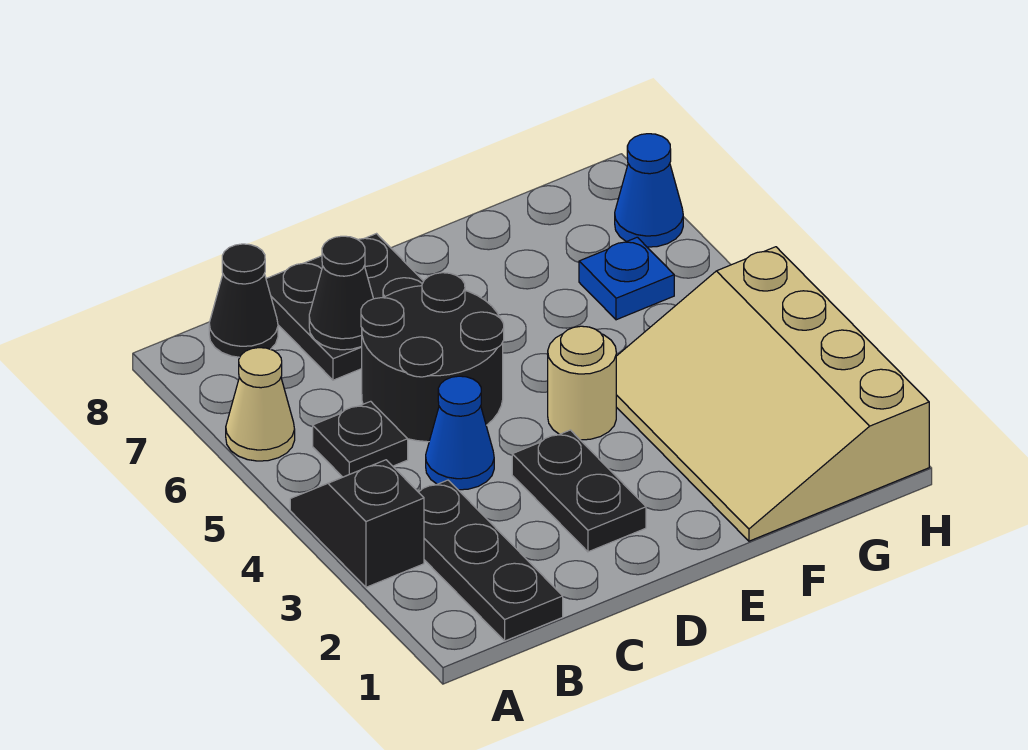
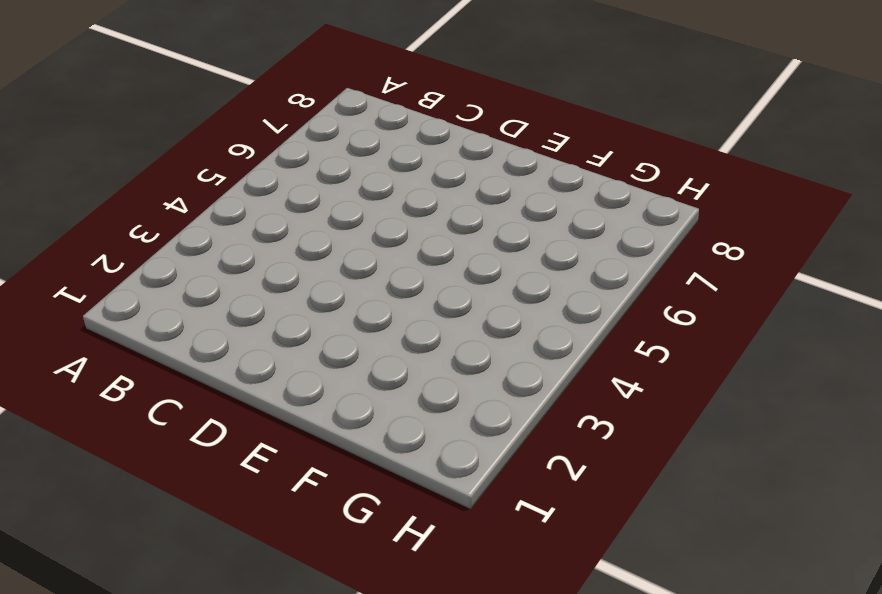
none -> black 1x2 slope [290,460,424,587]
none -> tan 1x1 cone [226,348,295,461]
none -> black 1x3 plate [419,480,563,641]

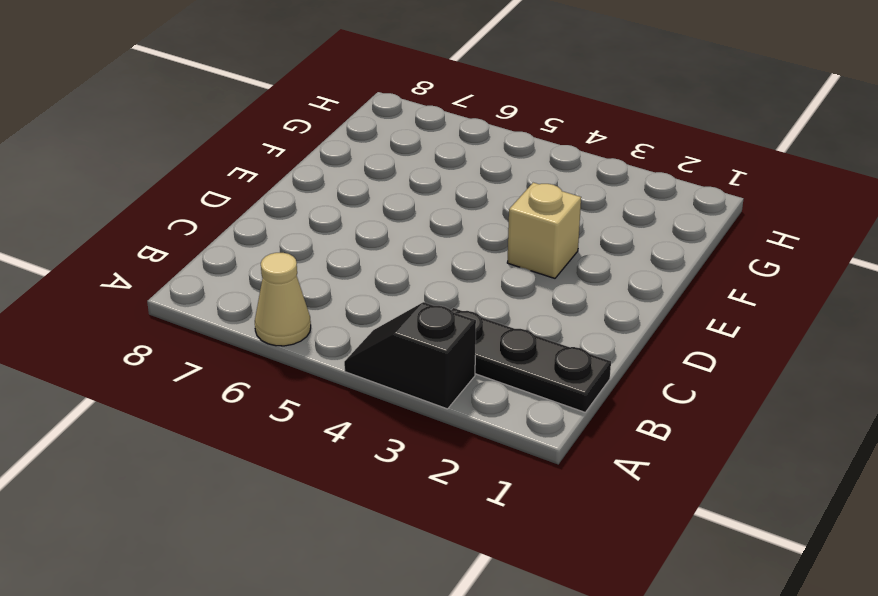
tan 1x1 brick [507,183,581,278] -> none
none -> black 1x1 plate [313,401,408,477]
none -> black 1x1 cone [209,244,278,357]
none -> blue 1x1 cone [426,376,494,490]

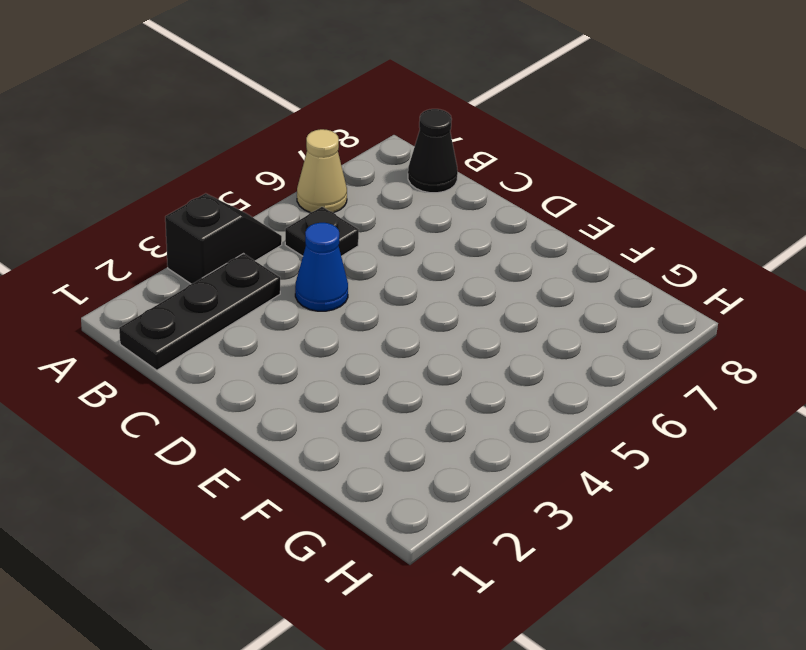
none -> black 2x2 round brick [361,273,504,442]
none -> black 2x2 plate [266,234,424,380]
none -> black 1x2 plate [512,430,646,552]

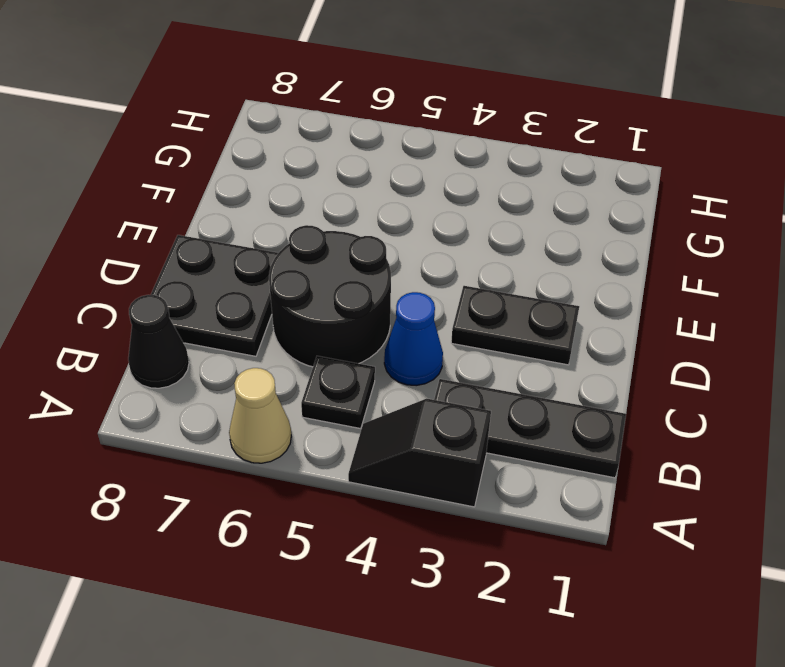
none -> tan 1x1 round brick [548,326,616,440]
none -> tan 3x4 slope [616,247,929,541]
none -> blue 1x1 plate [579,237,674,320]

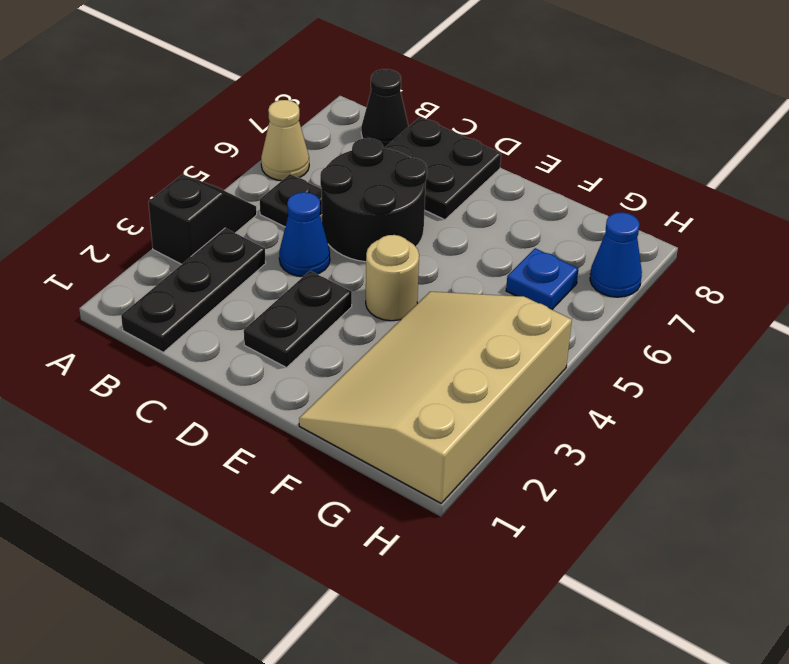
none -> black 1x1 cone [309,236,373,350]

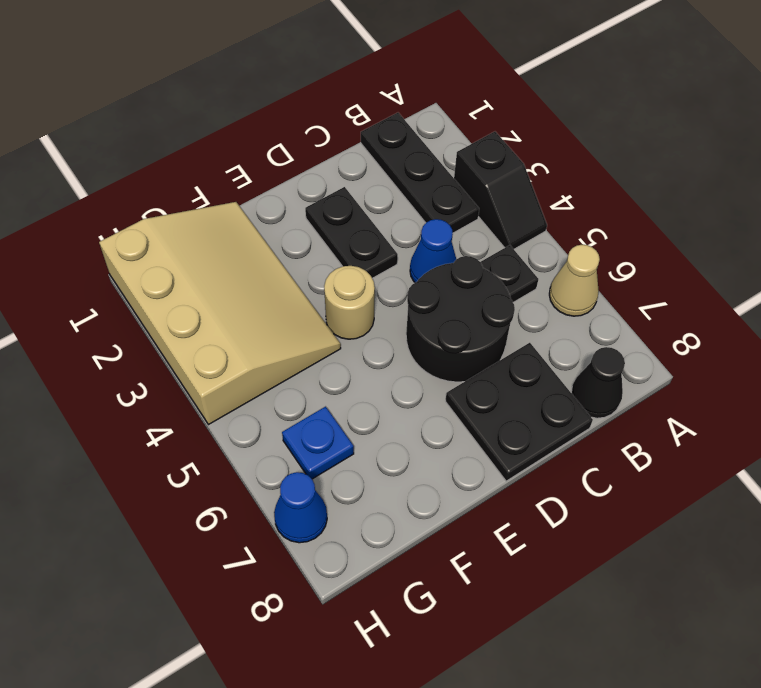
none -> black 1x1 cone [309,236,373,350]

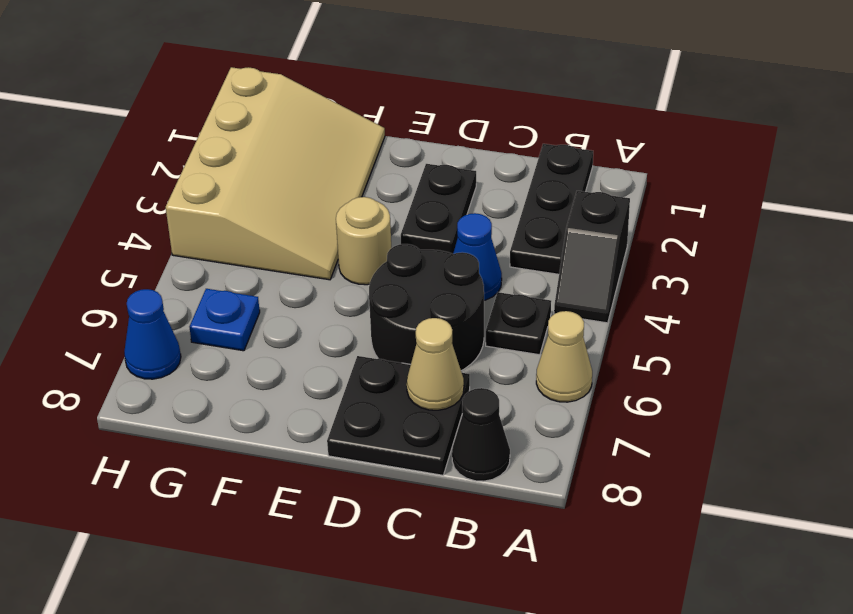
tan 1x1 cone [407,318,464,410] -> black 1x1 cone [309,236,373,350]

